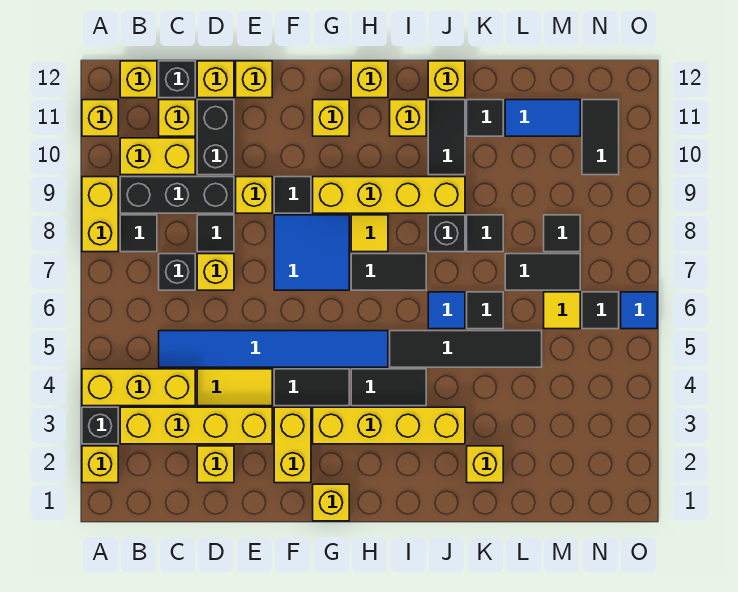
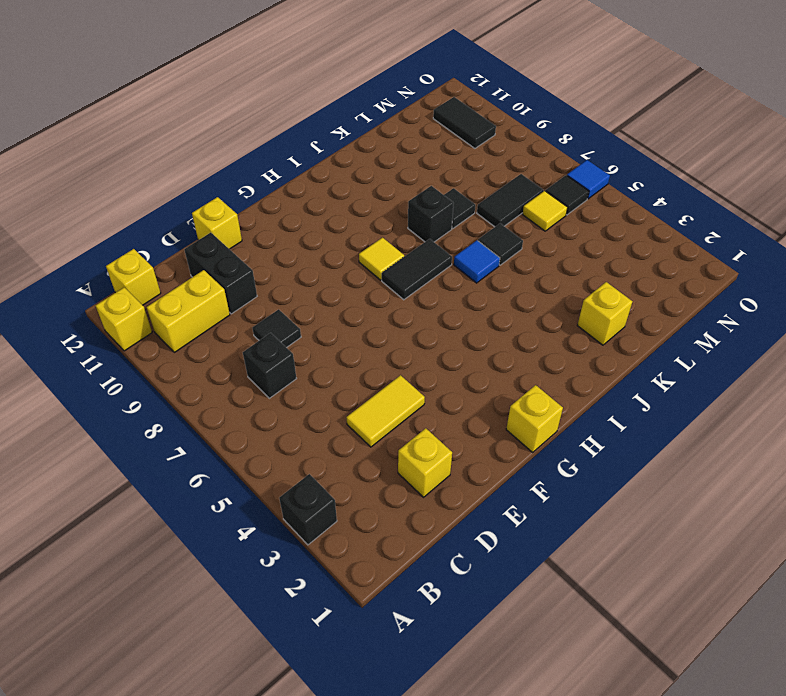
none -> yellow 1x1 brick [82,446,118,483]
none -> yellow 1x3 brick [82,369,195,406]
none -> yellow 1x2 brick [82,177,118,252]
none -> yellow 1x4 brick [120,407,272,444]

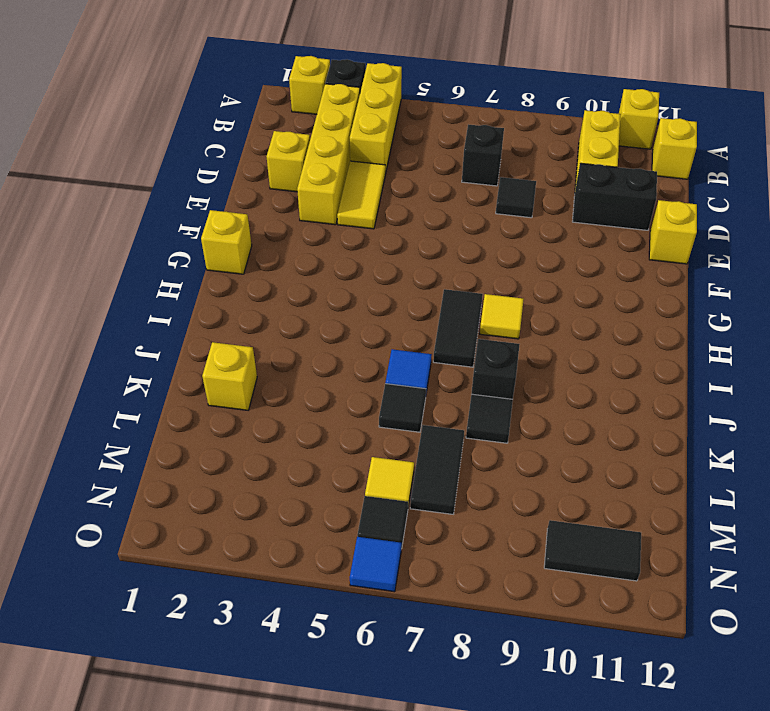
none -> yellow 1x2 brick [82,177,118,252]
none -> black 1x1 tile [120,215,157,252]
none -> black 1x3 brick [120,177,234,213]
none -> blue 1x6 tile [159,331,388,367]

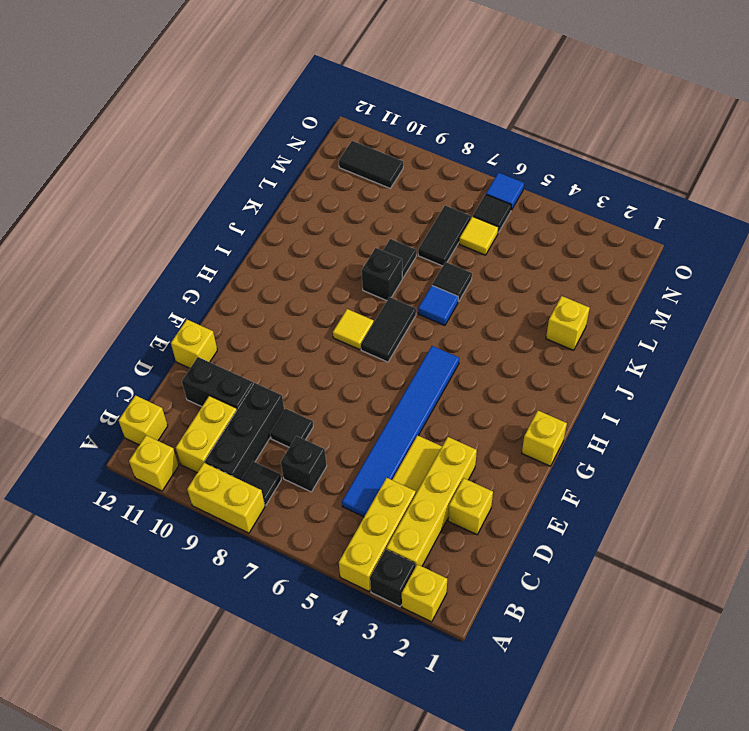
none -> yellow 1x1 brick [159,100,195,136]
none -> black 1x1 brick [159,61,195,98]
none -> yellow 1x1 brick [197,254,234,290]
none -> yellow 1x1 brick [197,61,234,98]

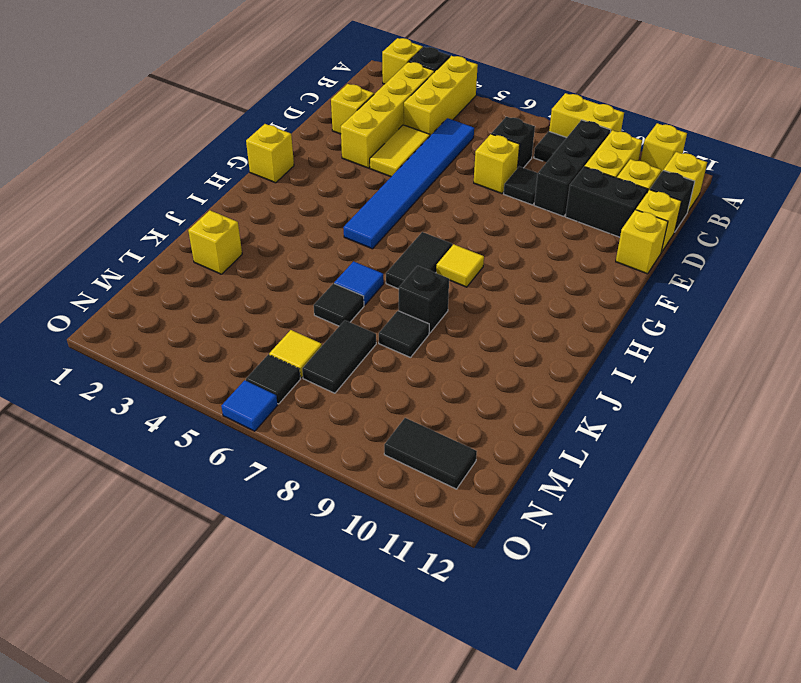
none -> yellow 1x1 brick [236,177,272,213]
none -> yellow 1x2 brick [274,407,311,483]
none -> black 1x2 tile [274,369,349,406]
none -> blue 2x2 tile [274,215,349,290]

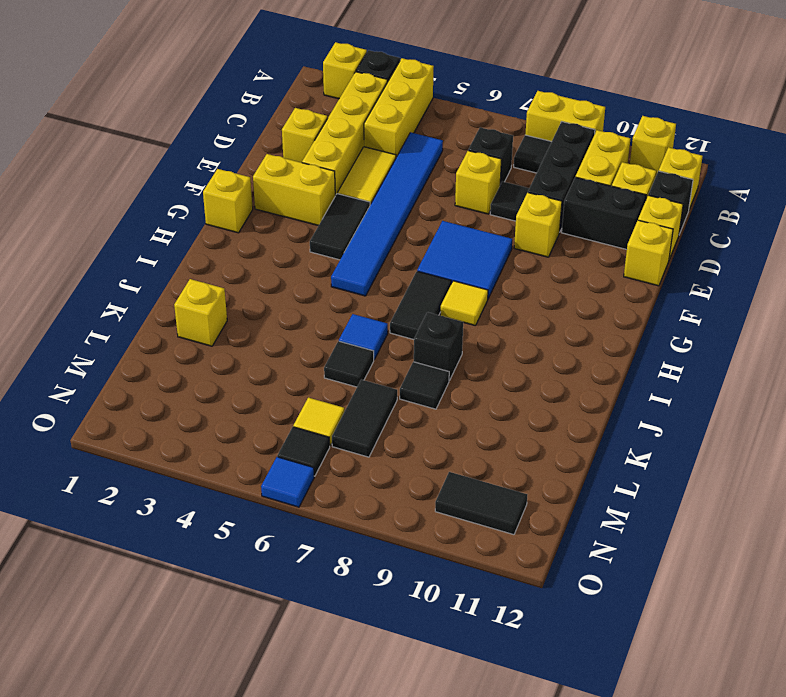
none -> black 1x1 tile [274,177,311,213]
none -> yellow 1x4 brick [313,407,465,444]
none -> yellow 1x4 brick [313,177,465,213]
none -> yellow 1x1 brick [313,100,349,136]

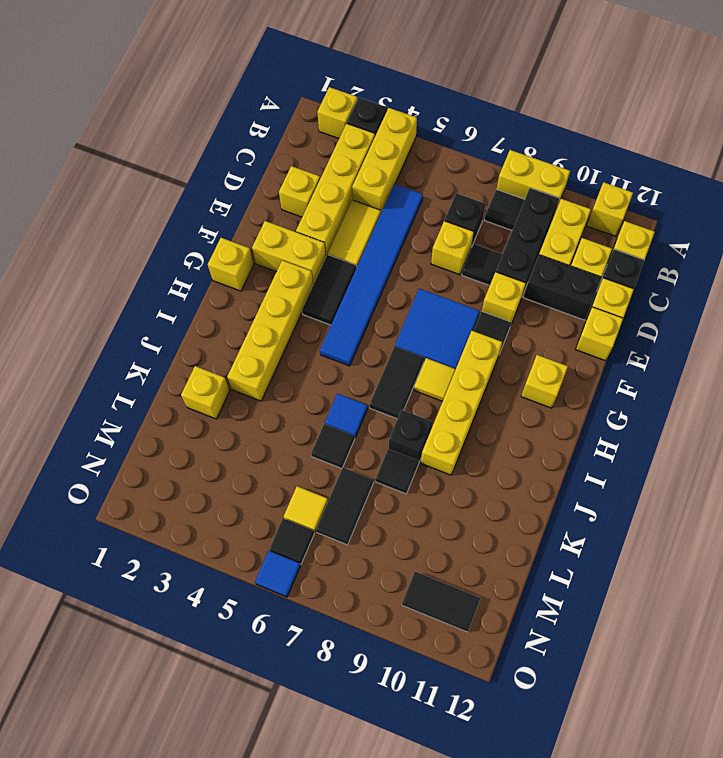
none -> black 1x2 tile [351,369,426,406]
none -> yellow 1x1 brick [351,61,388,98]
none -> black 1x4 tile [390,331,542,367]
none -> yellow 1x1 brick [390,100,426,136]

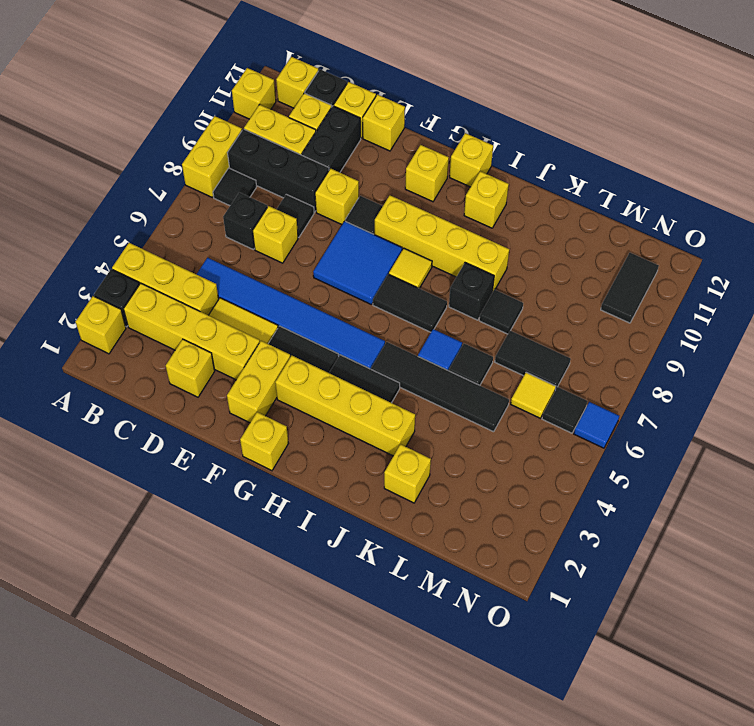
none -> black 1x2 tile [428,100,465,175]
none -> yellow 1x1 brick [428,61,465,98]
none -> black 1x1 tile [467,100,503,136]
none -> blue 1x2 tile [505,100,580,136]

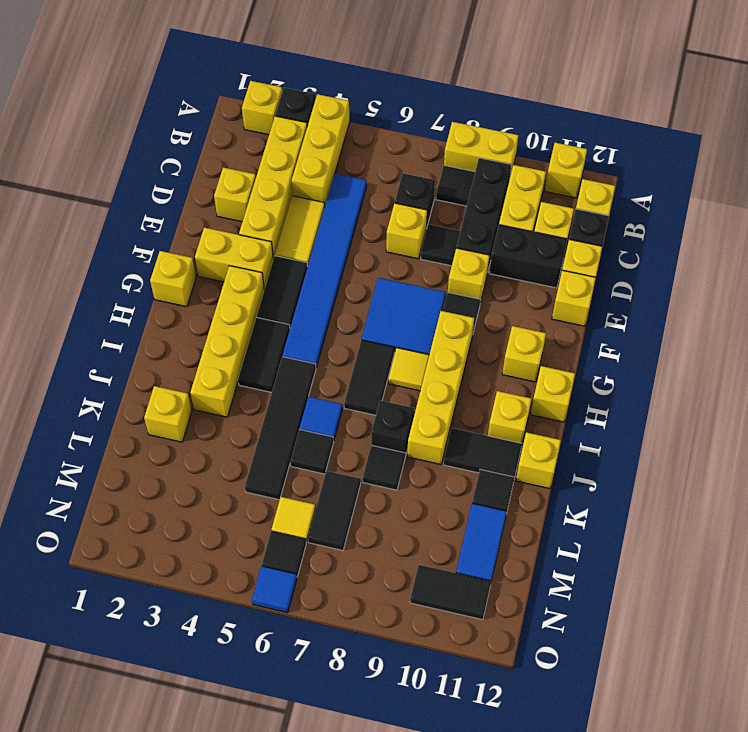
none -> black 1x1 tile [544,215,580,252]

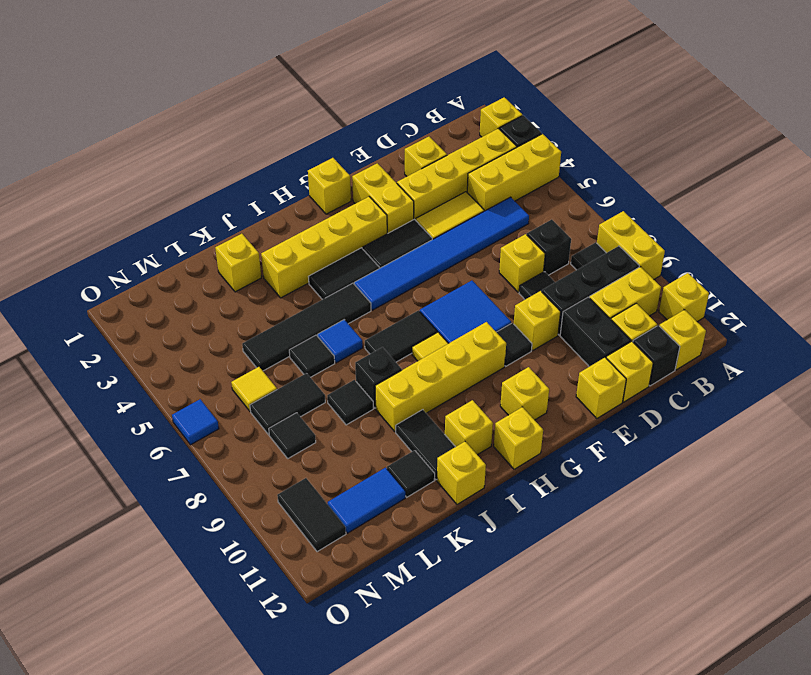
none -> black 1x1 tile [582,292,619,329]

